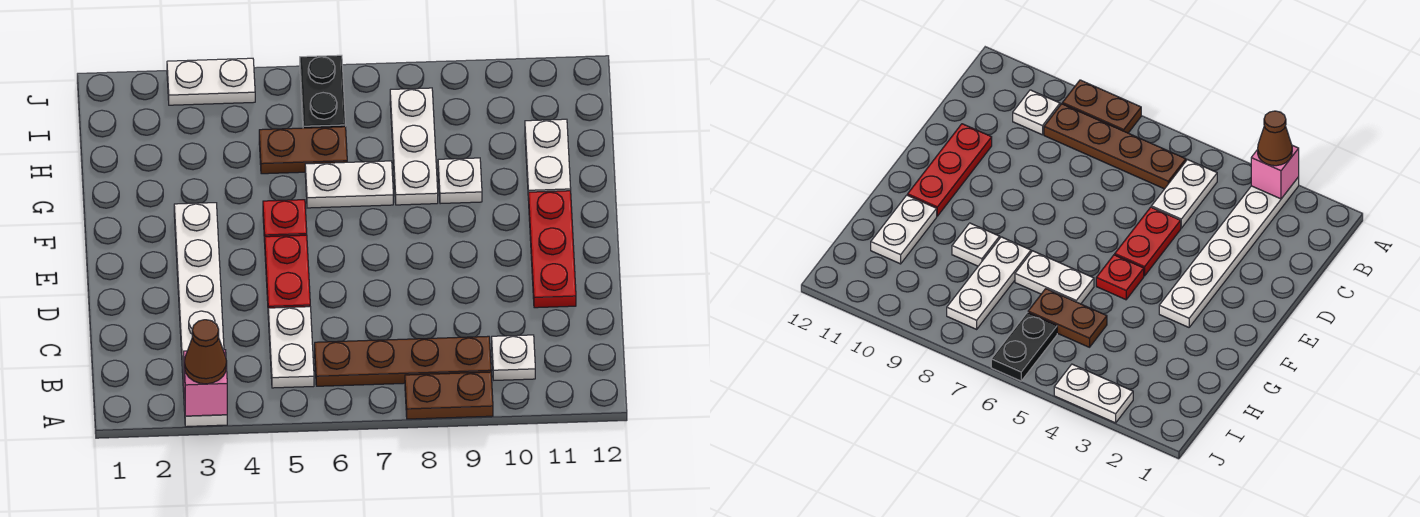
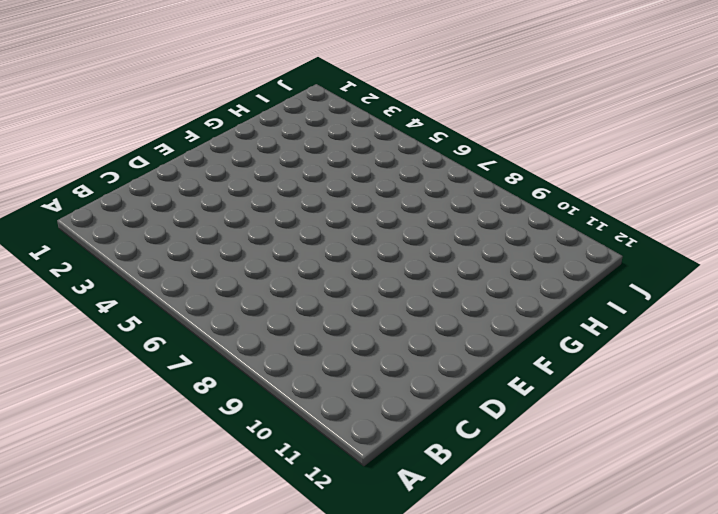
none -> white 1x6 plate [174,203,227,427]
none -> brown 1x2 plate [405,372,493,419]
none -> white 1x2 plate [268,307,314,388]

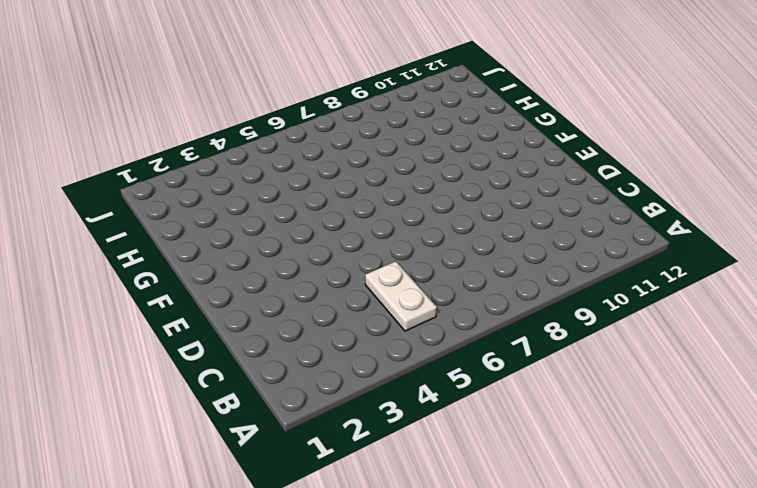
none -> white 1x6 plate [174,203,227,427]
none -> brown 1x2 plate [405,372,493,419]
none -> brown 1x4 plate [315,336,491,386]

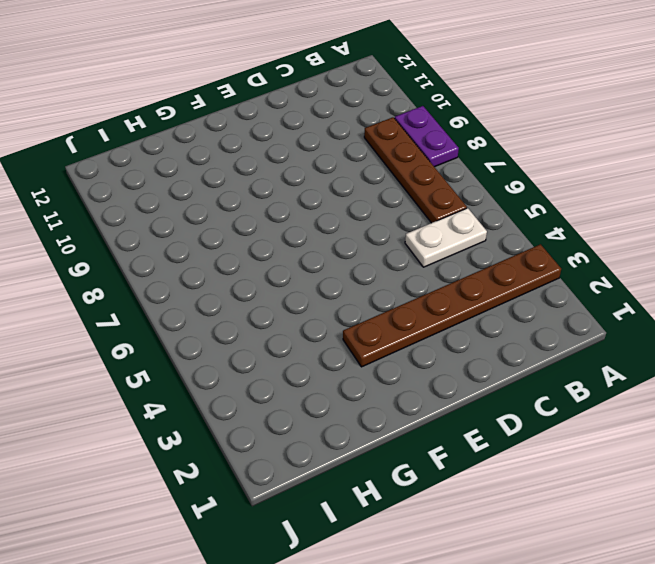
brown 1x6 plate [343,244,561,367] -> white 1x6 plate [174,203,227,427]
purple 1x2 plate [395,106,459,167] -> brown 1x2 plate [405,372,493,419]
none -> white 1x1 plate [492,335,535,380]
none -> red 1x2 plate [265,235,310,308]
none -> red 1x3 plate [529,191,576,308]

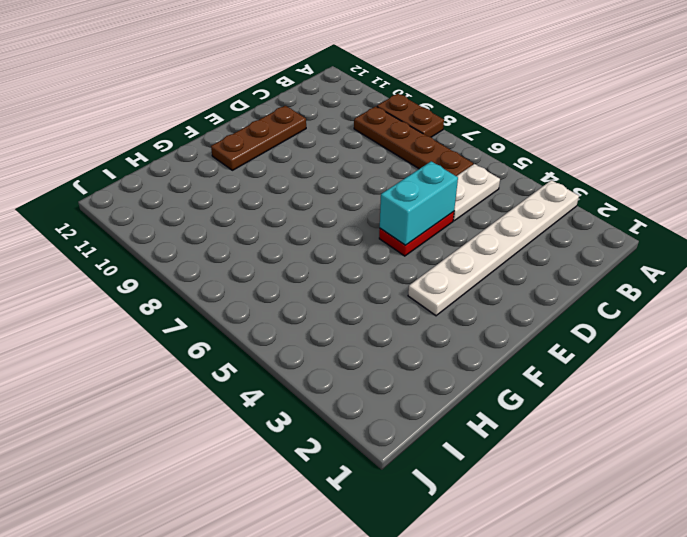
cyan 1x2 brick [380,161,458,245] -> none
brown 1x3 plate [211,106,306,170] -> red 1x3 plate [529,191,576,308]
none -> white 1x1 plate [492,335,535,380]
none -> red 1x1 plate [263,200,307,242]
none -> white 1x2 plate [305,161,393,208]

